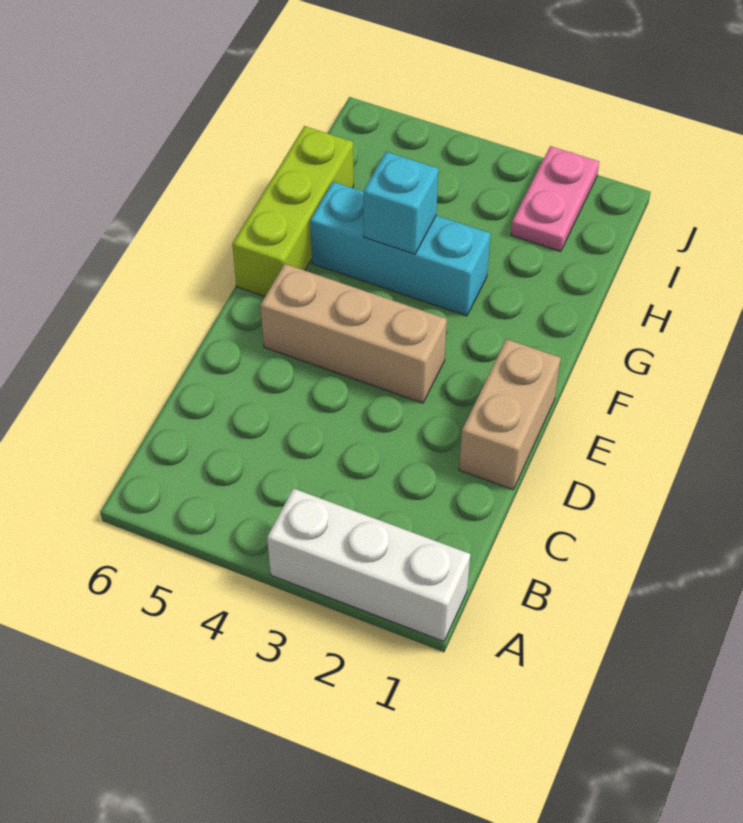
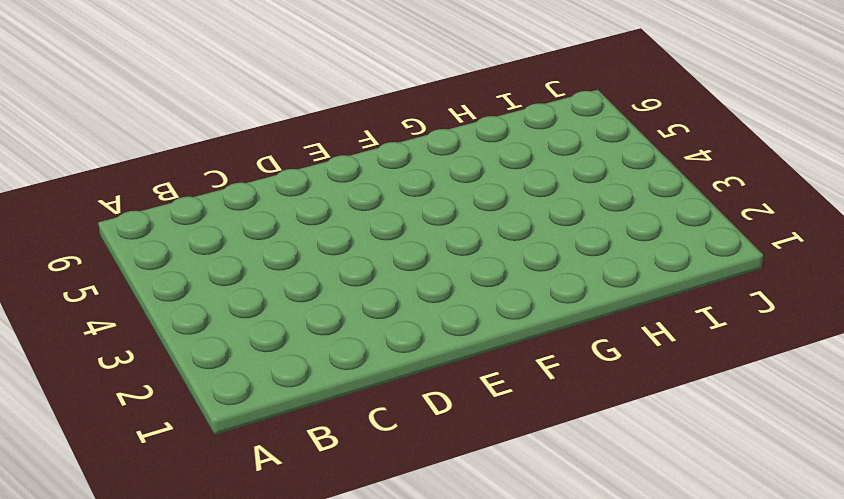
none -> white 1x3 brick [267,488,470,641]
none -> tan 1x2 brick [459,339,561,490]

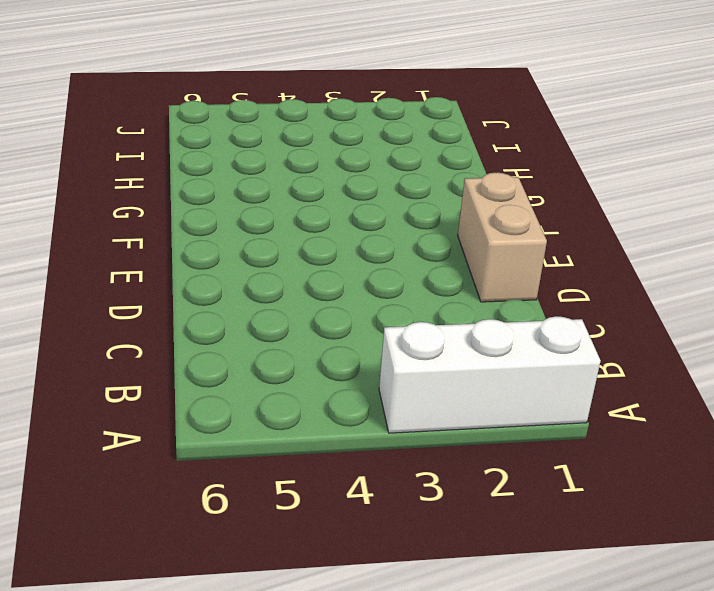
none -> tan 1x3 brick [260,264,447,403]
none -> lime 1x3 brick [232,126,354,297]

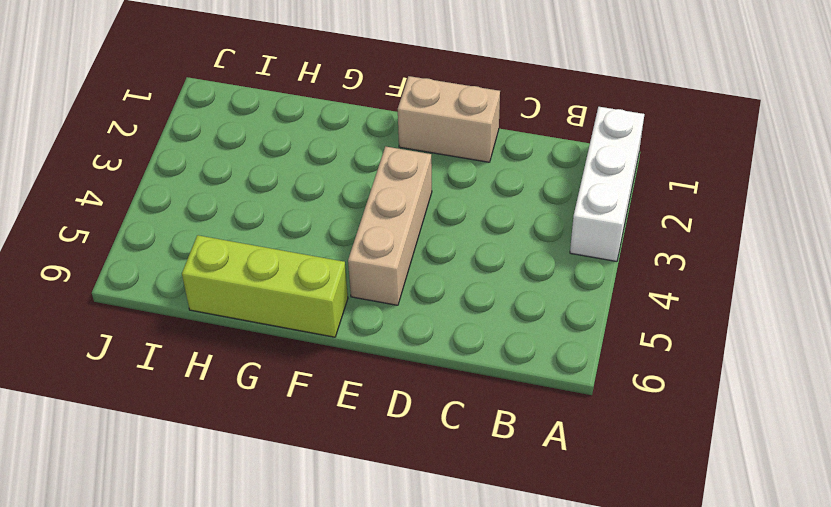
none -> cyan 1x3 brick [310,182,491,316]
none -> pink 1x2 plate [511,146,599,252]

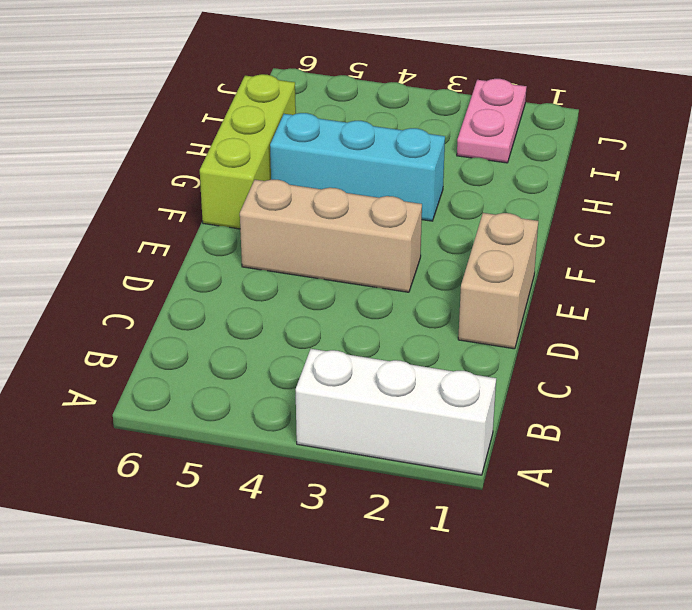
none -> cyan 1x1 brick [363,152,438,254]

